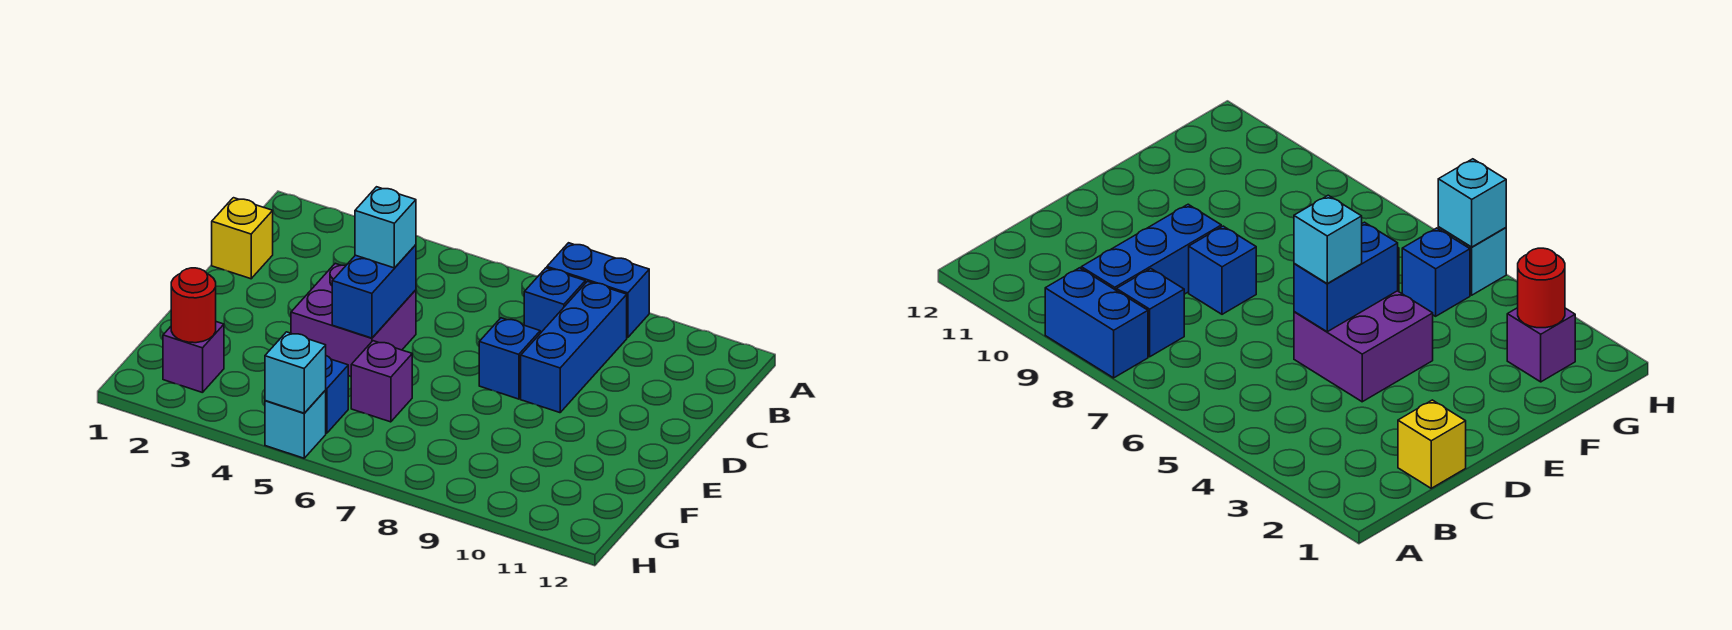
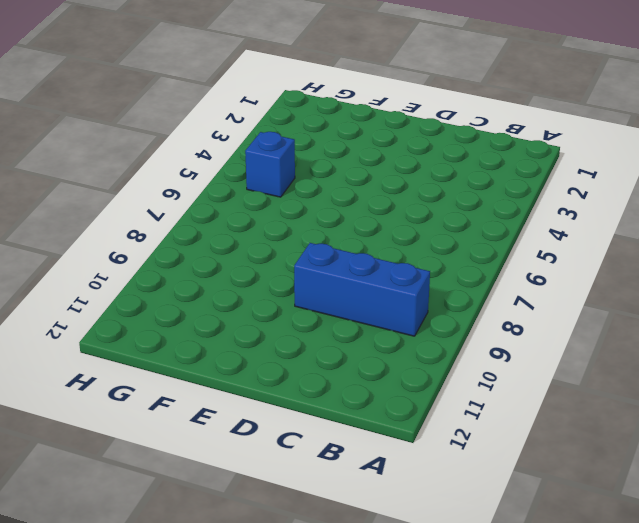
none -> blue 1x2 brick [547,243,649,338]
none -> blue 1x1 brick [524,268,585,333]
none -> yellow 1x1 brick [212,198,273,279]

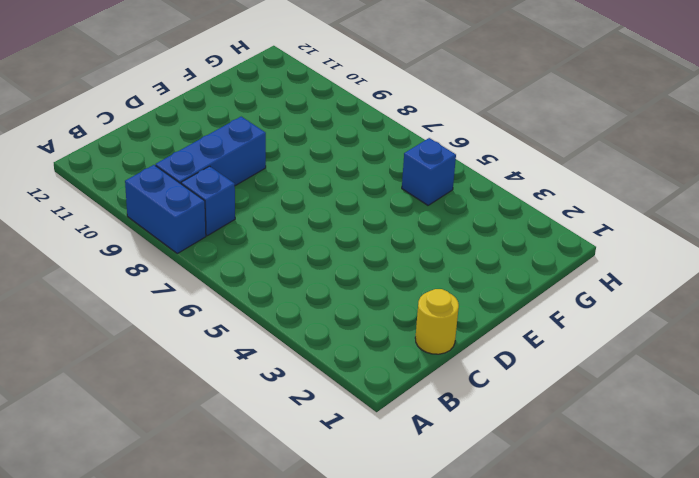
yellow 1x1 round brick [415,289,459,354] -> yellow 1x1 brick [212,198,273,279]
none -> purple 2x2 brick [291,263,416,376]
none -> blue 1x1 brick [479,318,540,399]
none -> purple 1x1 brick [351,341,412,422]

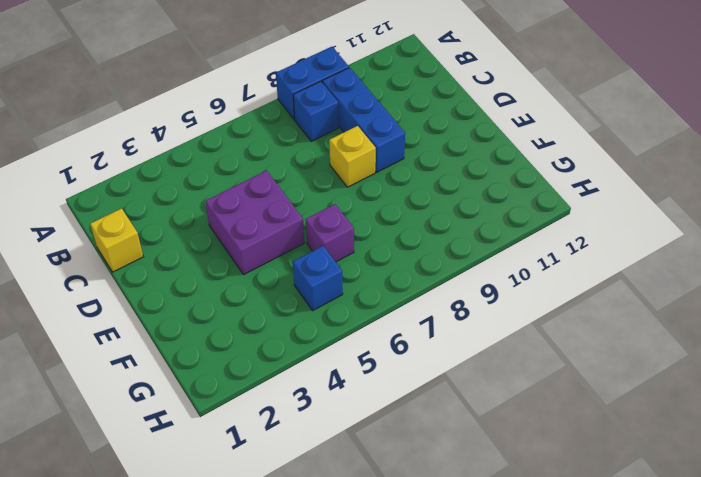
yellow 1x1 brick [329,126,376,187] -> blue 1x1 brick [479,318,540,399]
none -> purple 1x1 brick [163,322,224,393]
none -> cyan 1x1 brick [265,390,326,458]
none -> blue 1x2 brick [332,245,416,338]

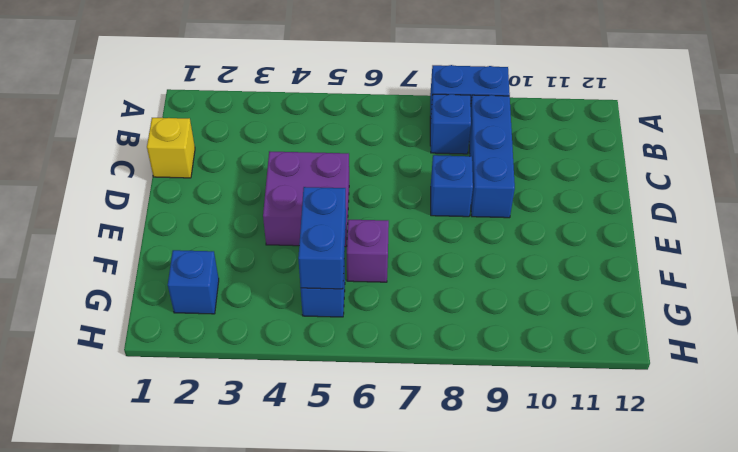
blue 1x2 brick [298,187,346,289] -> blue 1x2 brick moved to [332,245,416,338]
blue 1x1 brick [168,250,219,314] -> purple 1x1 brick [163,322,224,393]
none -> cyan 1x1 brick [265,390,326,458]
none -> red 1x1 round brick [171,268,216,343]
none -> cyan 1x1 brick [265,332,326,413]

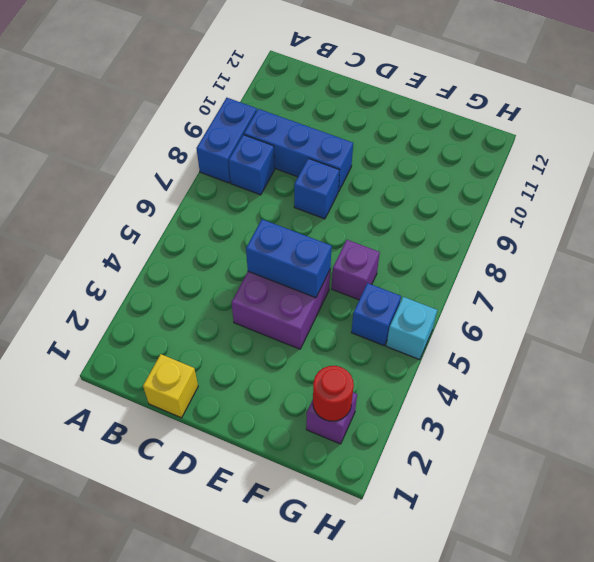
none -> cyan 1x1 brick [265,332,326,413]
none -> cyan 1x1 brick [355,187,416,268]

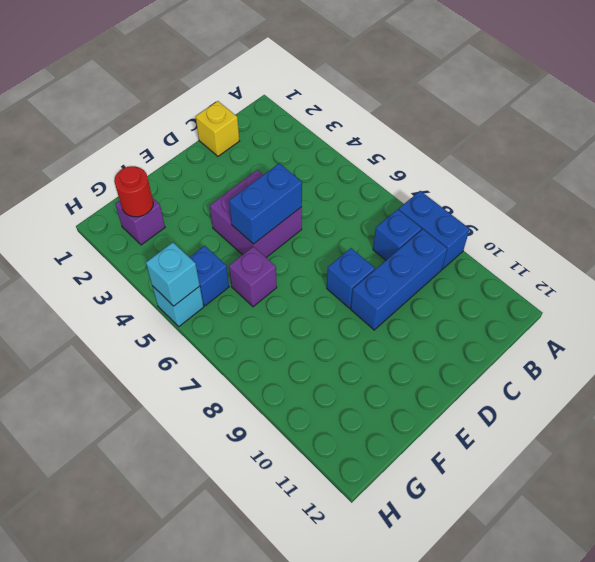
none -> cyan 1x1 brick [355,187,416,268]

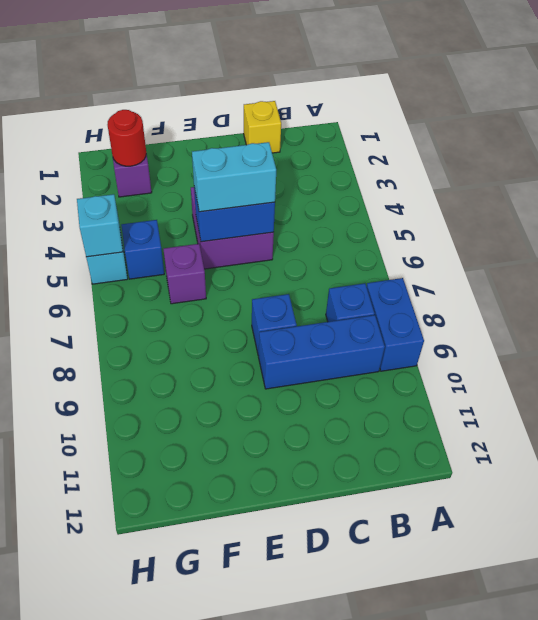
cyan 1x2 brick [192,142,276,212] -> cyan 1x1 brick [355,187,416,268]

